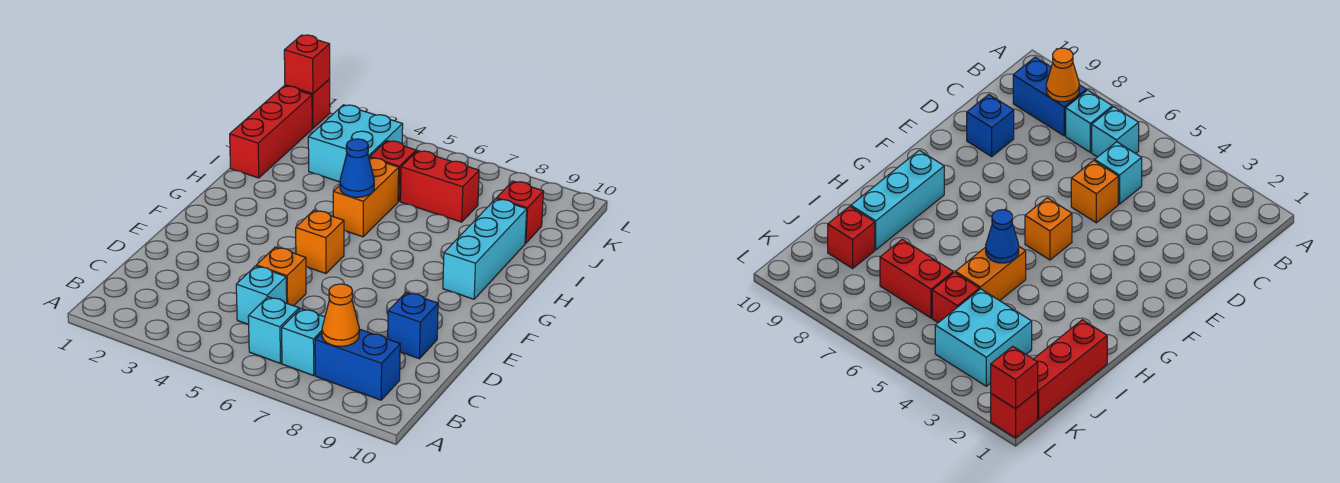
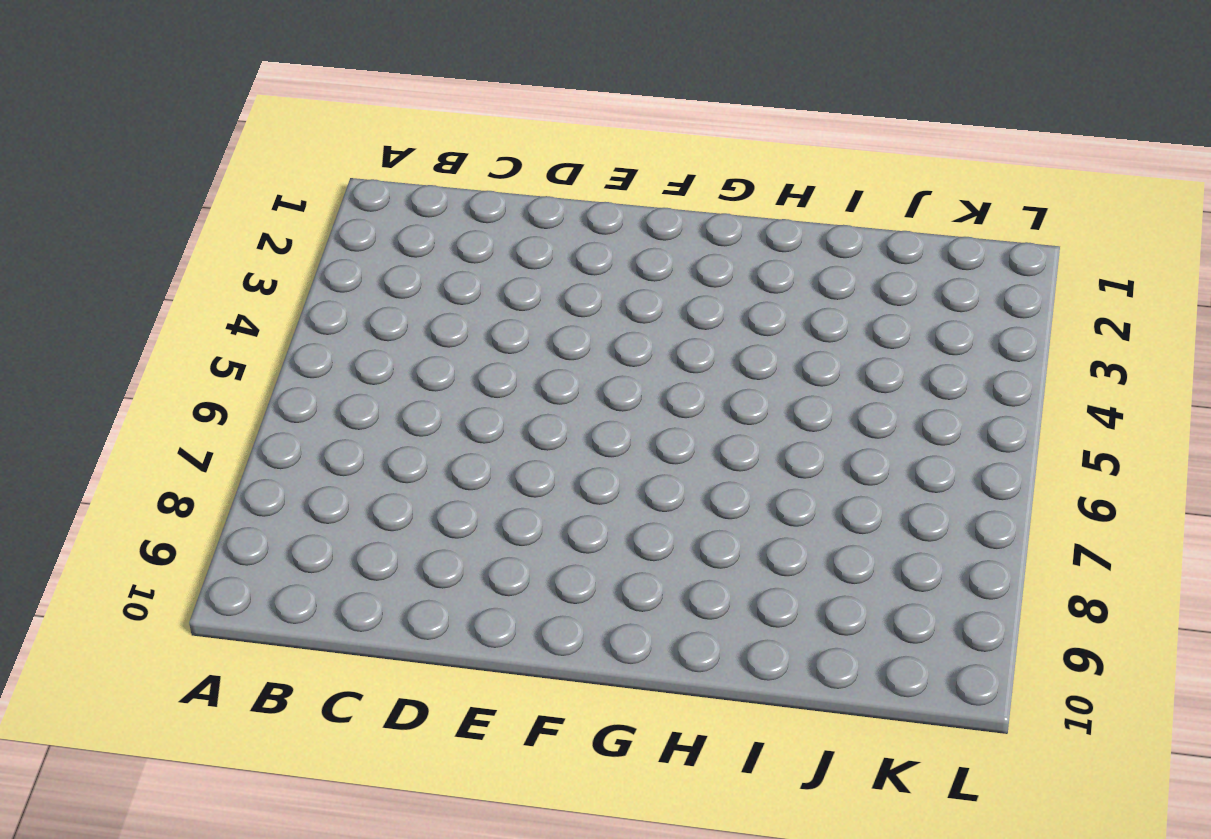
none -> cyan 1x1 brick [248,297,299,363]
none -> cyan 1x1 brick [282,309,325,376]
none -> blue 1x2 brick [315,329,400,400]

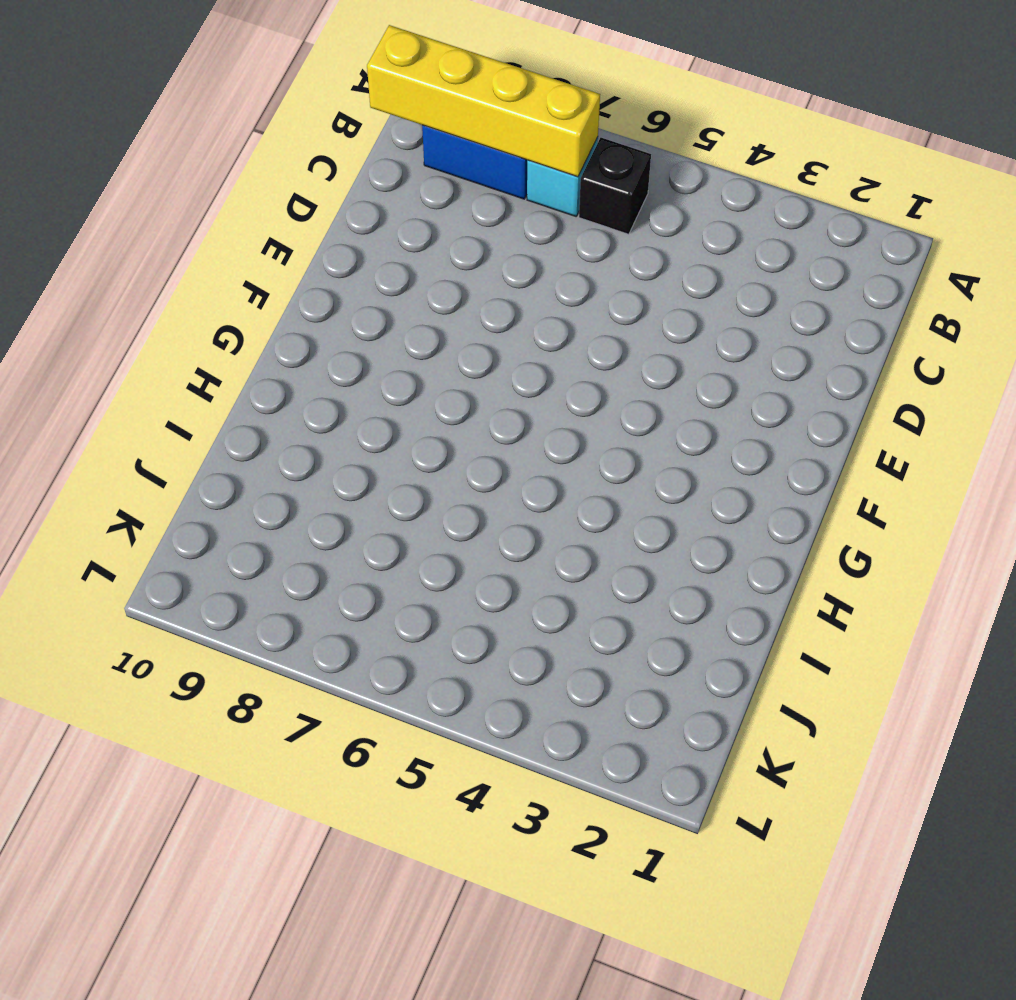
black 1x1 brick [579,138,651,234] -> cyan 1x1 brick [248,297,299,363]
yellow 1x4 brick [367,25,600,177] -> orange 1x1 cone [322,284,359,346]
none -> cyan 1x1 brick [236,266,287,325]
none -> orange 1x1 brick [256,247,306,306]
none -> blue 1x1 brick [388,292,438,359]

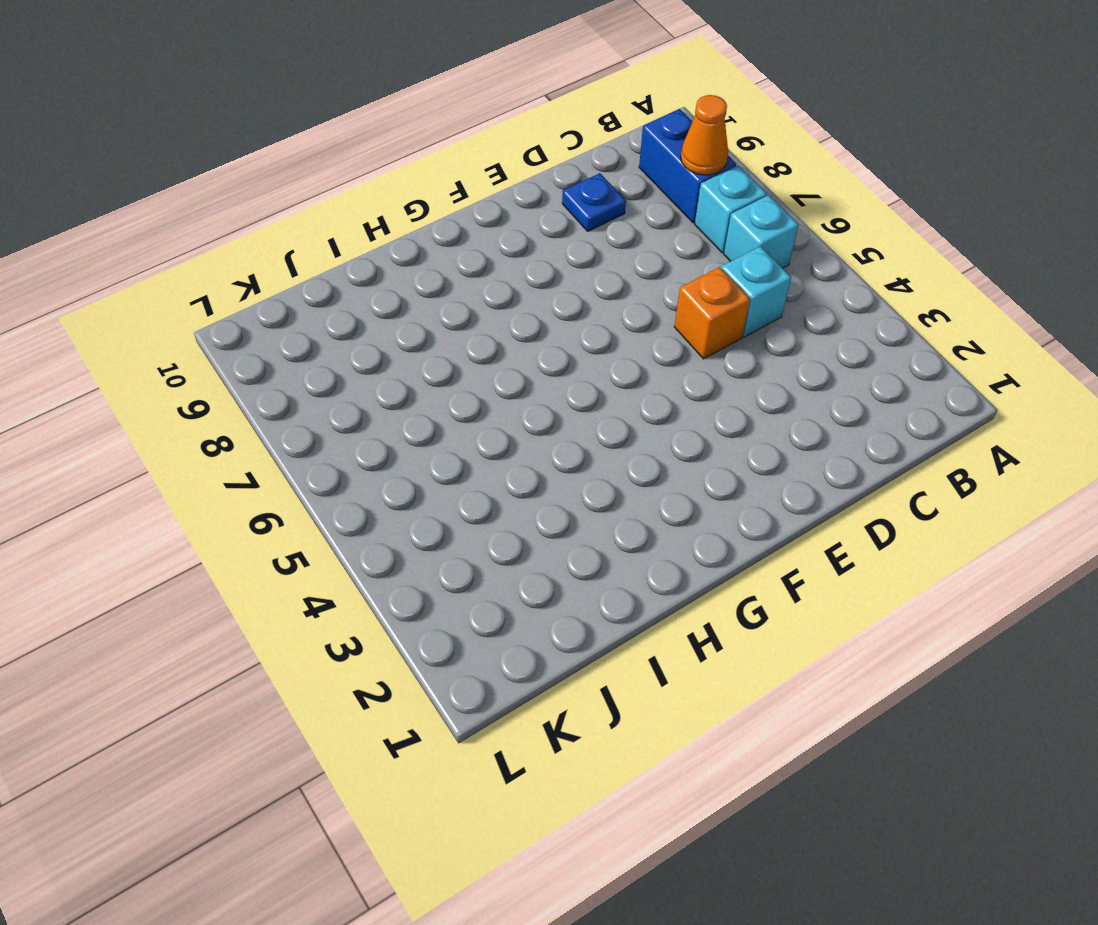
blue 1x1 plate [562,173,626,231] -> blue 1x1 brick [388,292,438,359]
none -> orange 1x1 brick [296,210,344,274]
none -> cyan 1x3 brick [443,199,527,299]
none -> orange 1x2 brick [333,158,399,237]

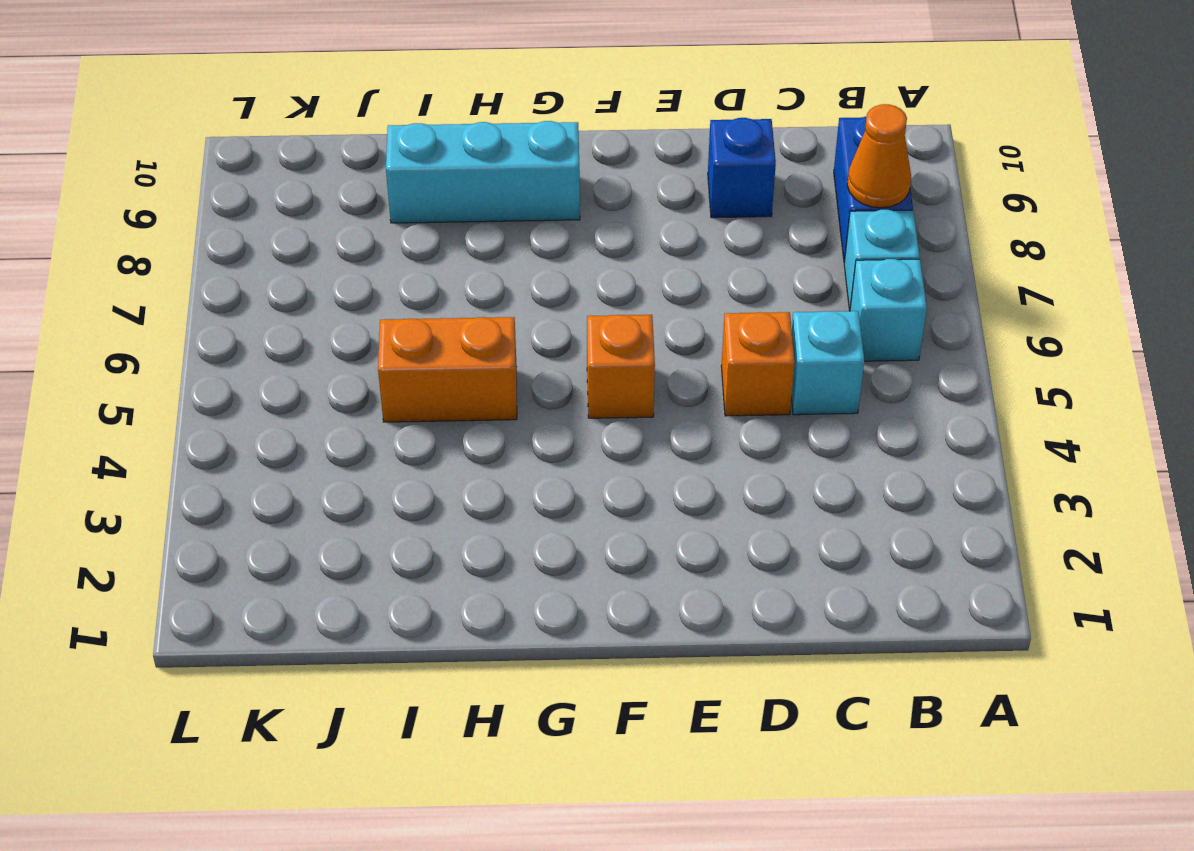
none -> red 1x3 brick [230,86,312,178]
none -> cyan 2x2 brick [308,105,403,182]
none -> red 1x1 brick [370,141,416,201]

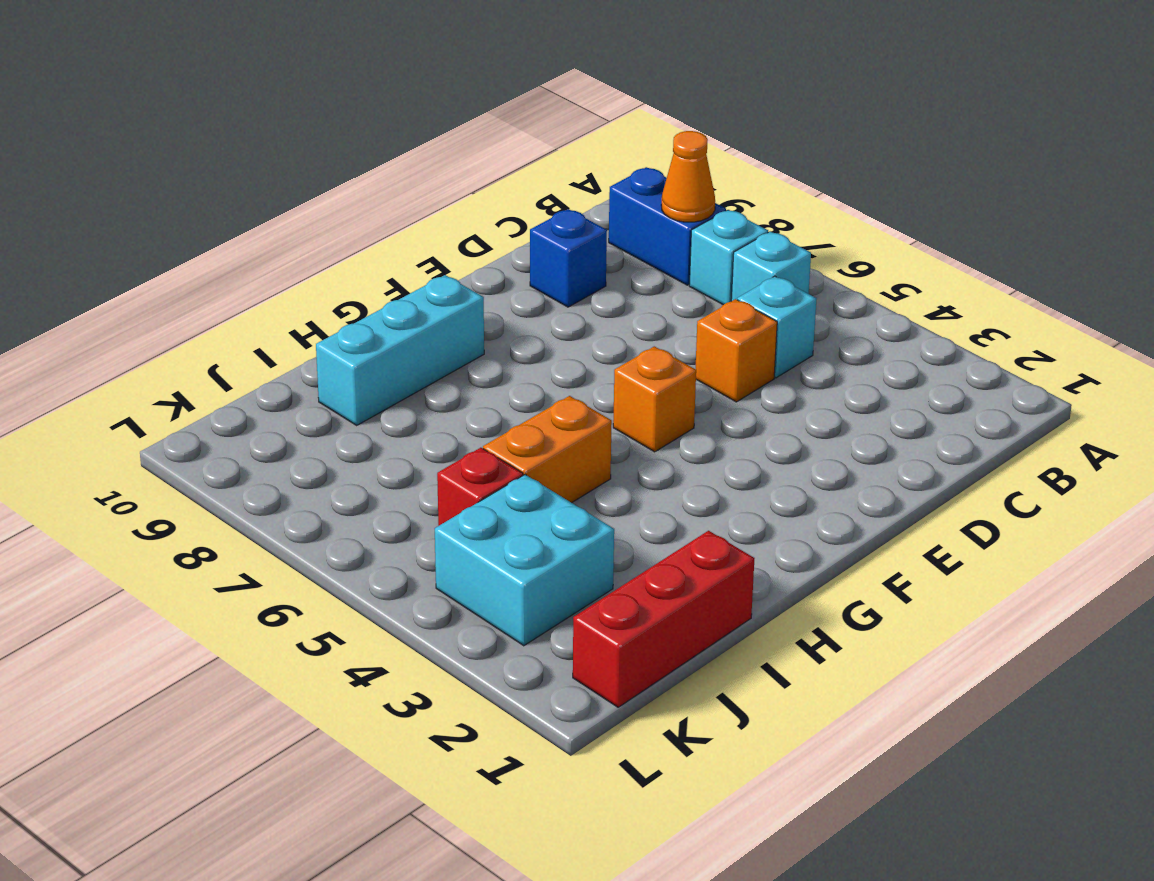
none -> red 1x2 brick [400,151,479,222]
none -> red 1x1 brick [497,181,543,243]
none -> red 1x1 brick [285,79,330,128]

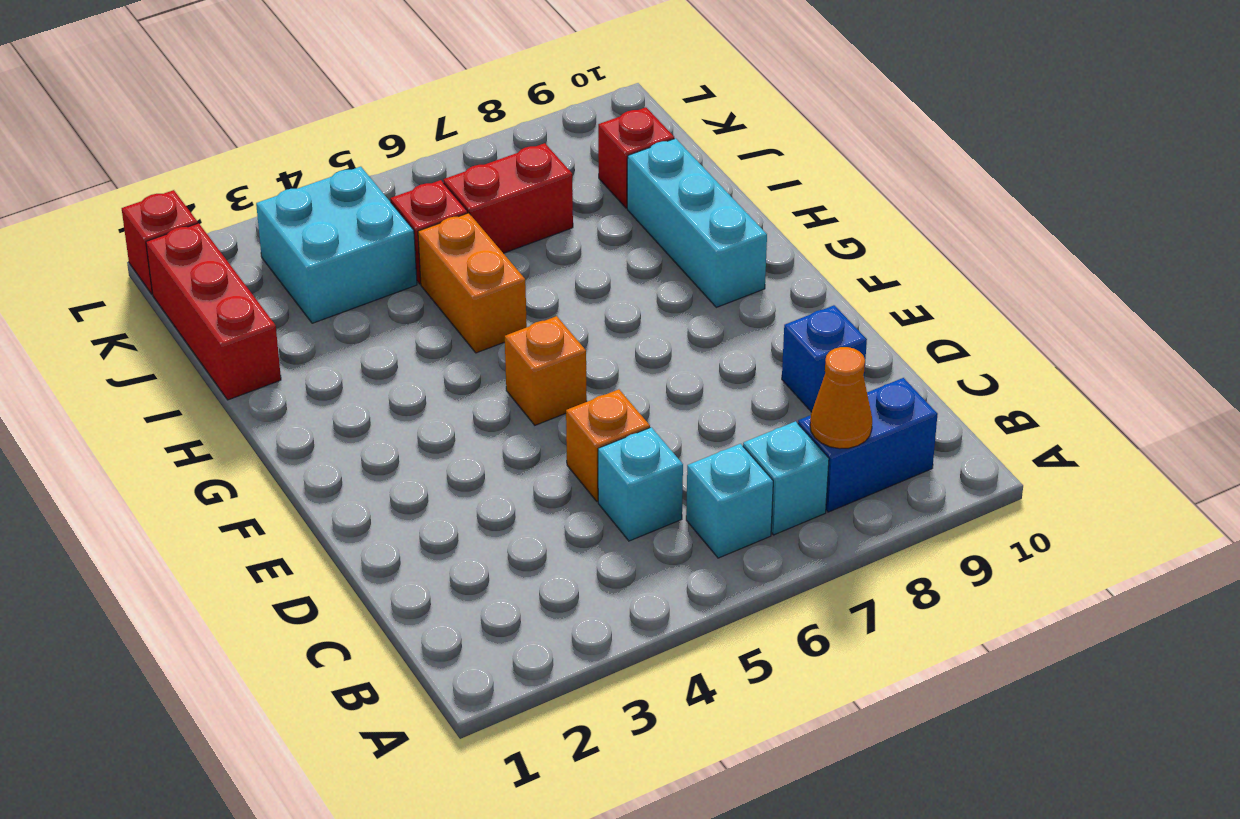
none -> blue 1x1 cone [340,139,374,197]
none -> red 1x1 brick [284,35,330,94]

